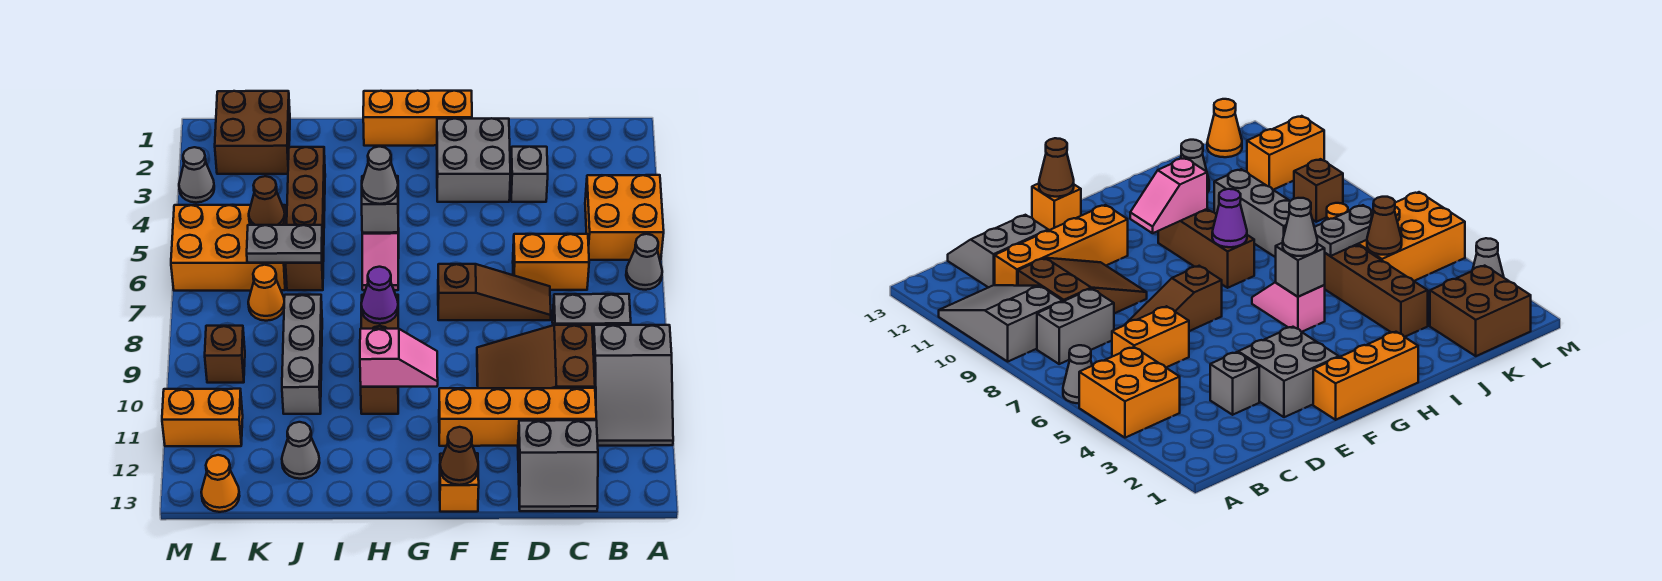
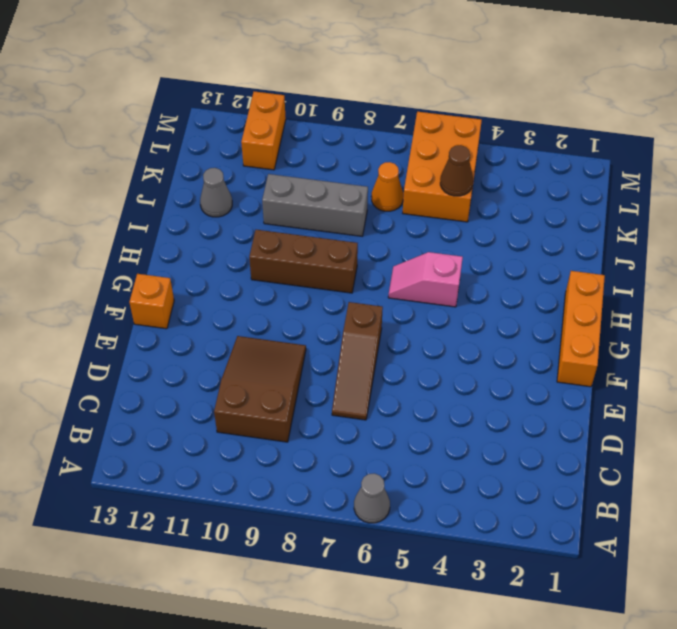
none -> orange 2x2 brick [585,175,664,260]
none -> grey 2x3 slope [593,325,673,446]
none -> grey 1x2 brick [552,294,631,333]
none -> orange 1x2 brick [513,234,589,290]

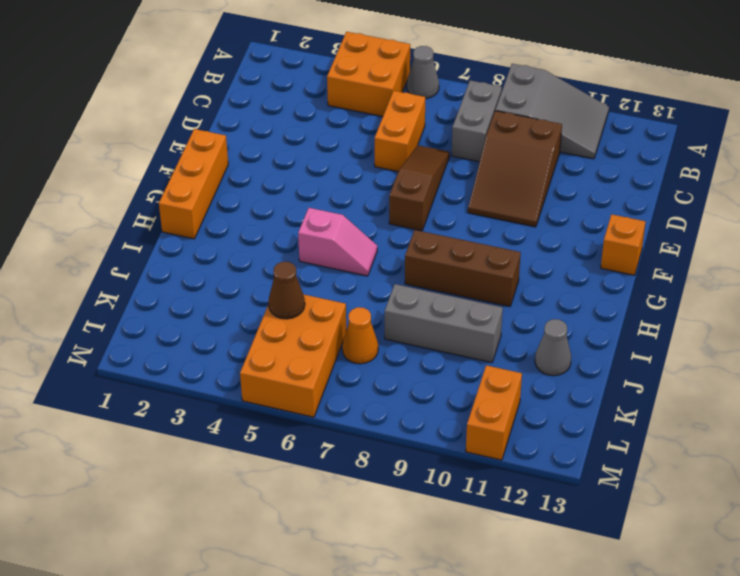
none -> orange 1x4 brick [439,388,596,446]
none -> grey 2x2 slope [518,420,598,511]
none -> grey 1x1 brick [510,147,548,202]
none -> grey 2x2 brick [437,118,510,202]

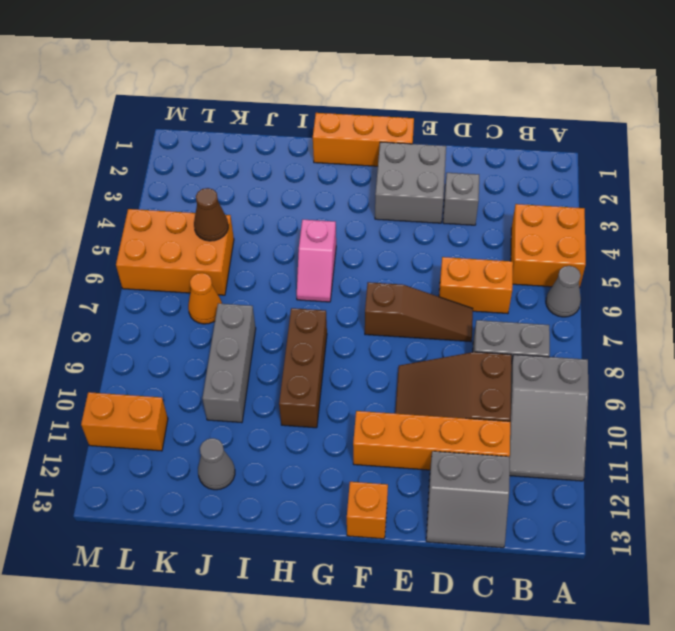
none -> brown 1x4 brick [286,147,325,290]
none -> brown 2x2 brick [215,91,290,174]
none -> brown 1x1 brick [205,326,245,383]
none -> orange 1x1 cone [201,455,239,512]

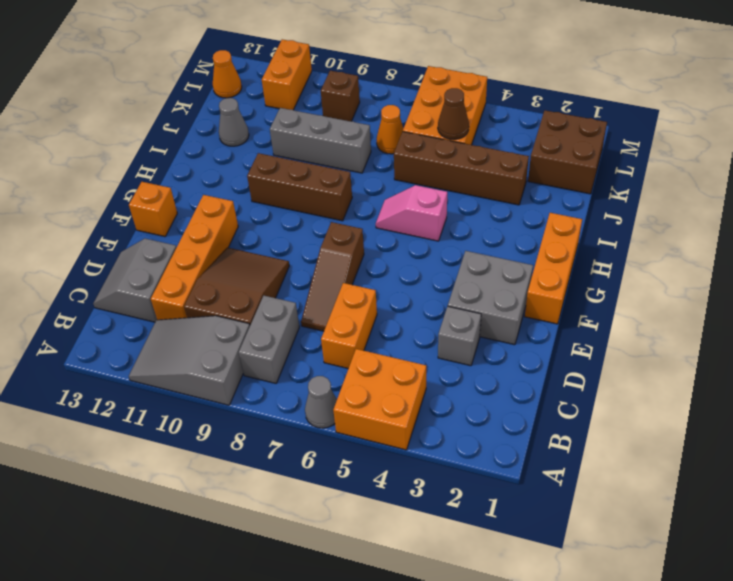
none -> grey 1x1 cone [179,147,214,203]
none -> brown 1x1 cone [440,427,478,485]
none -> pink 1x2 slope [360,329,438,387]
none -> grey 1x1 brick [362,176,398,233]

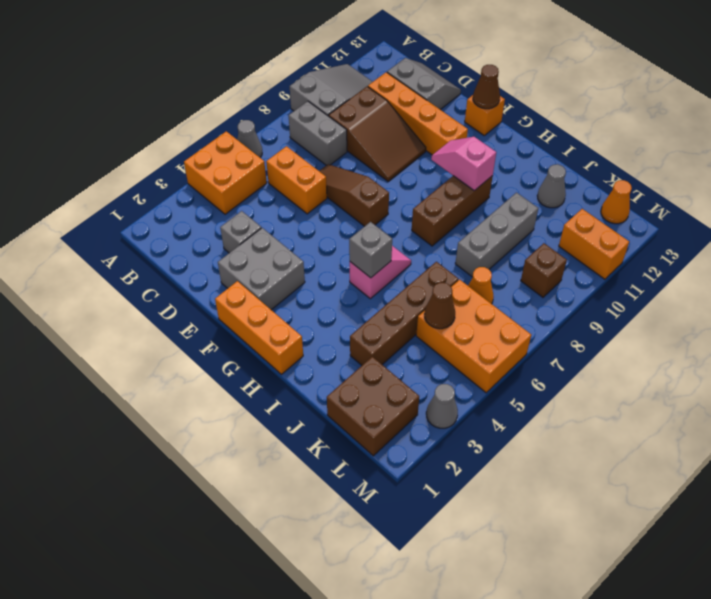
none -> purple 1x1 cone [361,267,398,324]
none -> grey 1x2 plate [247,225,322,263]
none -> grey 1x1 cone [362,147,398,204]

